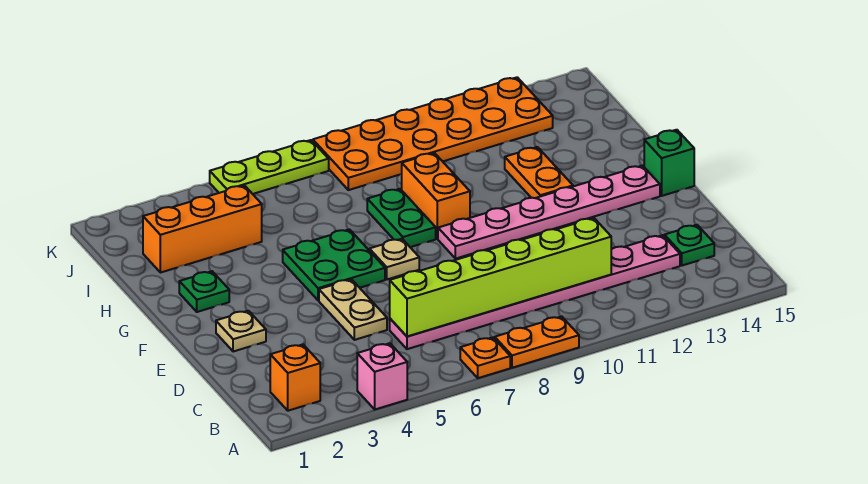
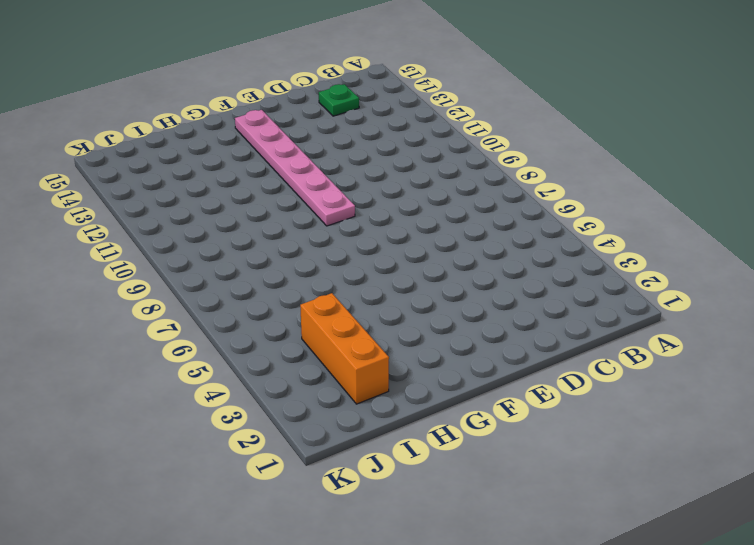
none -> pink 1x1 brick [357,343,407,409]
none -> orange 1x1 plate [460,337,510,378]
none -> orange 1x2 plate [495,316,579,368]

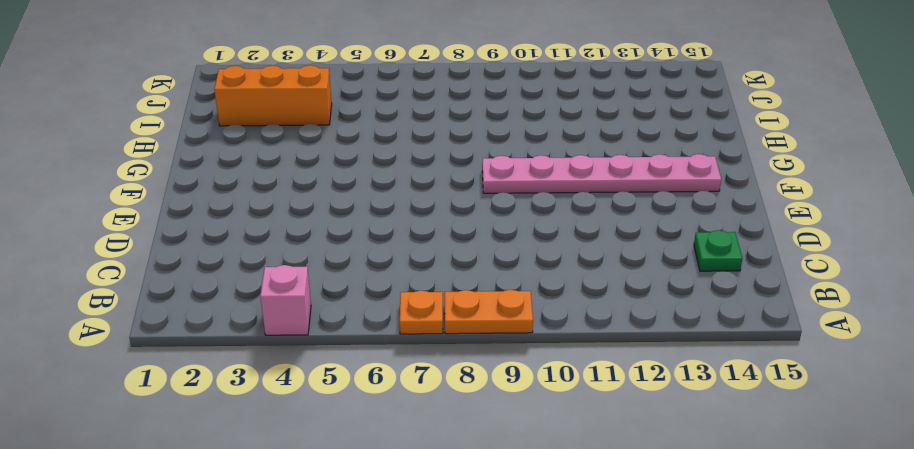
none -> orange 1x1 brick [270,344,320,411]
none -> pink 1x8 plate [390,235,680,349]
none -> tan 1x2 plate [319,279,387,340]

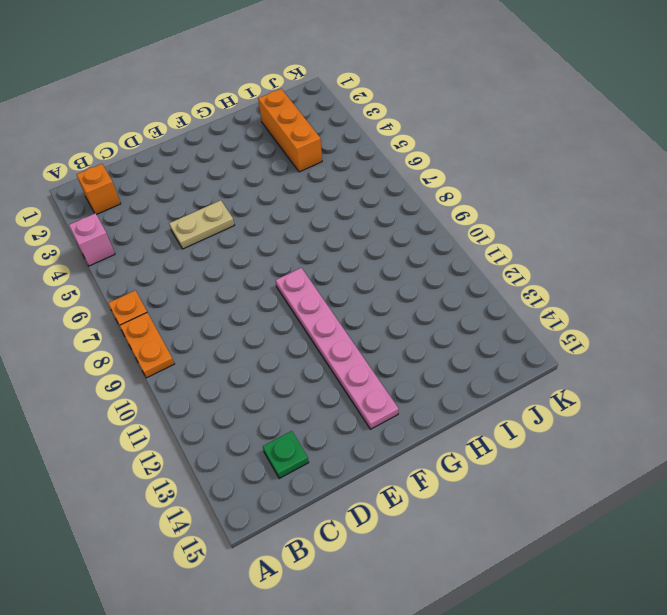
none -> pink 1x8 plate [390,235,680,349]
none -> tan 1x1 plate [216,311,266,352]
none -> green 2x2 plate [283,229,385,300]

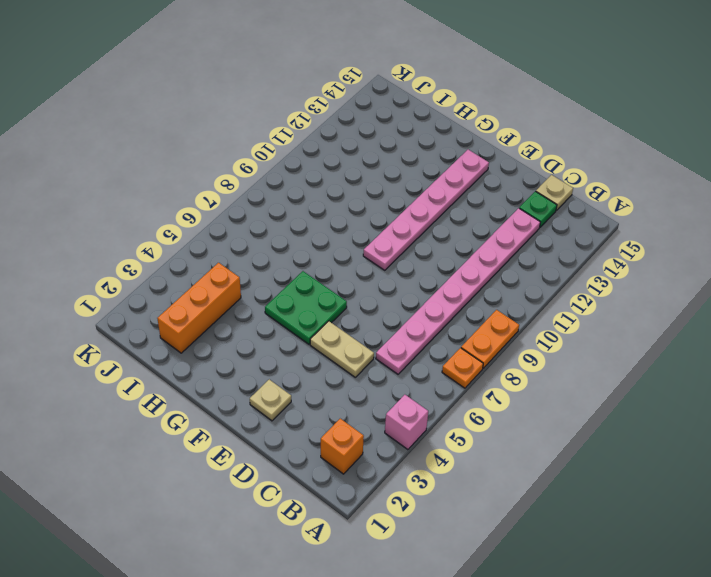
tan 1x1 plate [536,175,573,211] -> tan 1x1 plate moved to [369,239,419,279]
none -> green 1x1 brick [644,130,694,196]
none -> green 1x1 plate [179,271,229,312]
none -> green 1x2 plate [367,189,436,247]

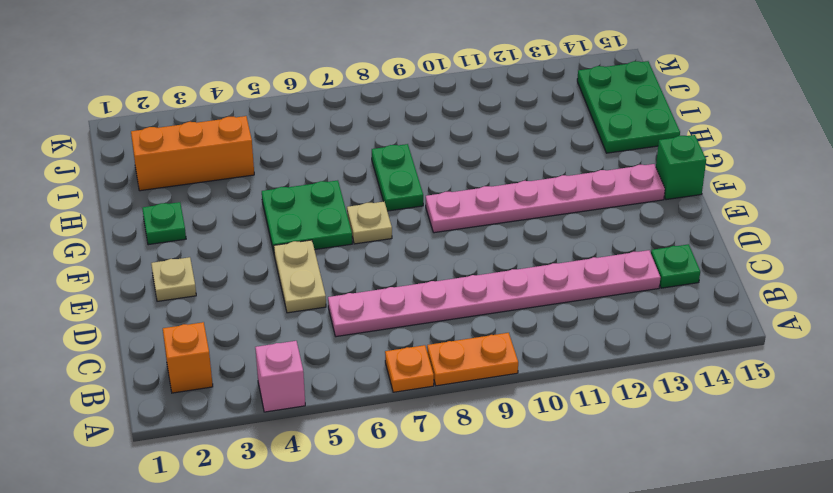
green 2x3 plate [577,61,680,153] -> none
none -> orange 1x2 brick [402,153,470,239]
none -> orange 1x2 plate [505,147,573,198]
none -> orange 2x6 plate [313,77,553,190]

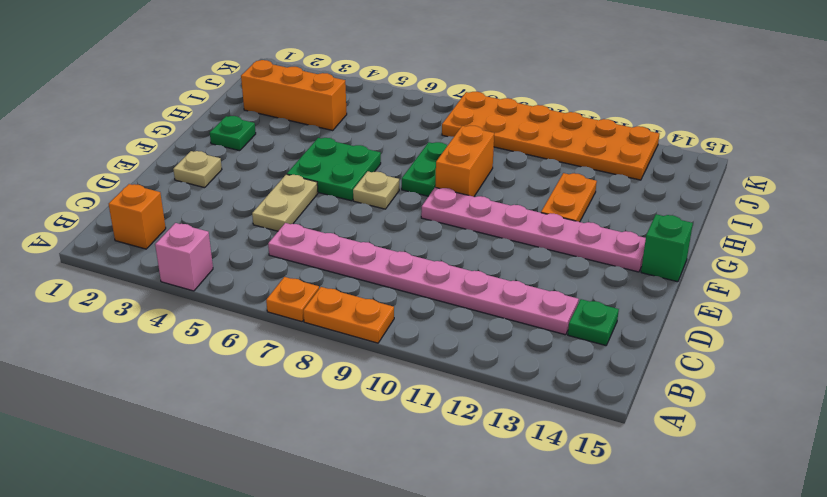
none -> lime 1x3 plate [210,140,329,194]
none -> lime 1x6 brick [390,218,611,337]

